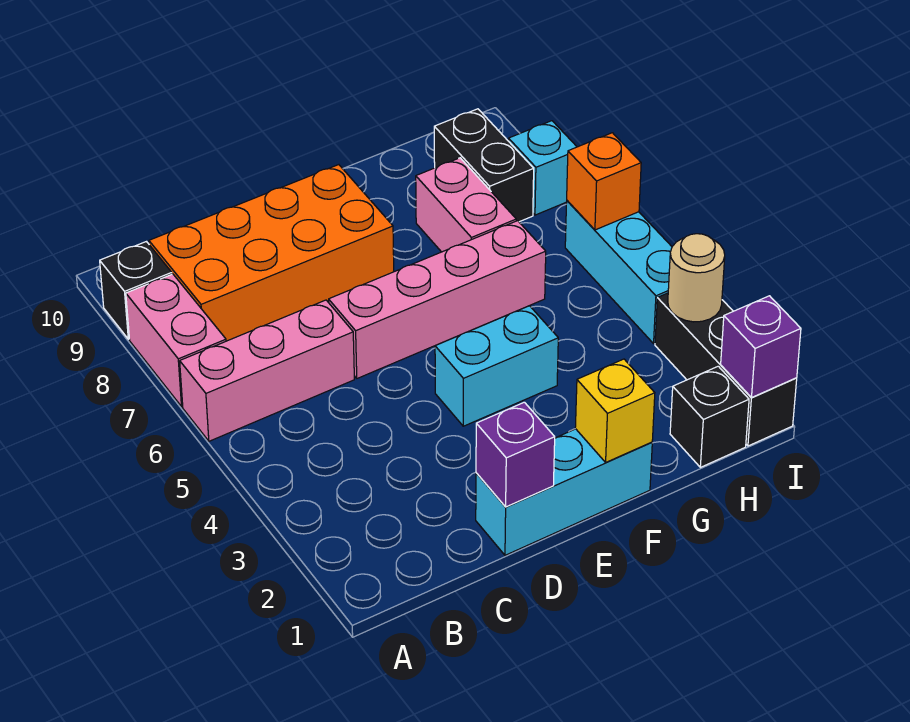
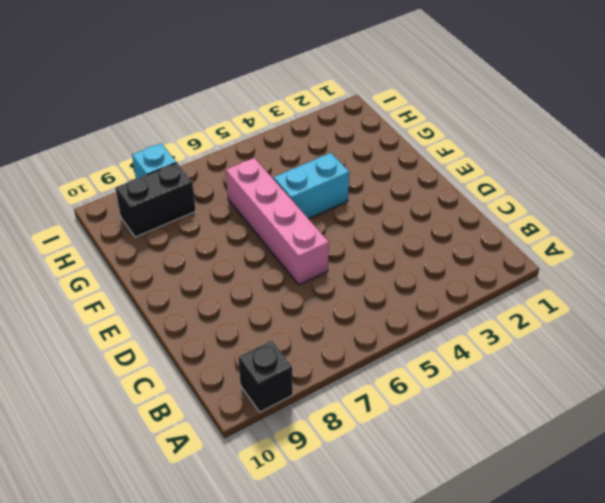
cyan 1x2 brick [274,153,349,219] -> cyan 1x2 brick turned to [435,306,558,426]
none -> pink 1x3 brick [180,300,354,441]
none -> pink 1x2 brick [126,274,226,407]
none -> orange 2x4 brick [149,165,394,341]

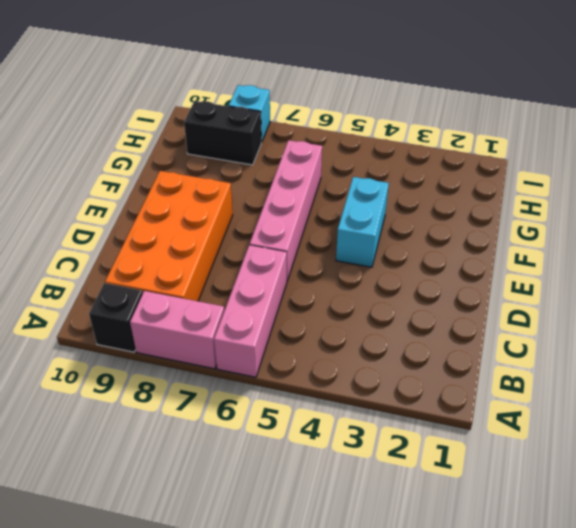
none -> cyan 1x3 brick [476,429,652,555]
none -> pink 1x2 brick [416,158,516,252]
none -> black 1x1 brick [670,366,749,467]

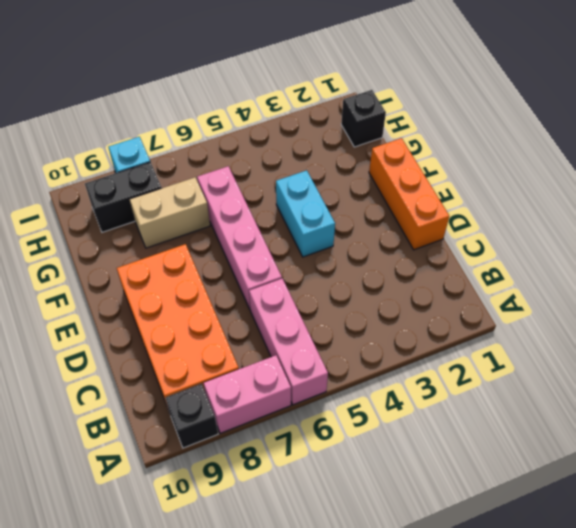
orange 1x3 brick [369,138,449,250] -> cyan 1x3 brick [476,429,652,555]
tan 1x2 brick [130,177,210,248] -> pink 1x2 brick [416,158,516,252]
none -> black 1x3 brick [655,293,797,446]
none -> cyan 1x3 brick [565,201,672,343]
none -> purple 1x1 brick [476,402,555,507]

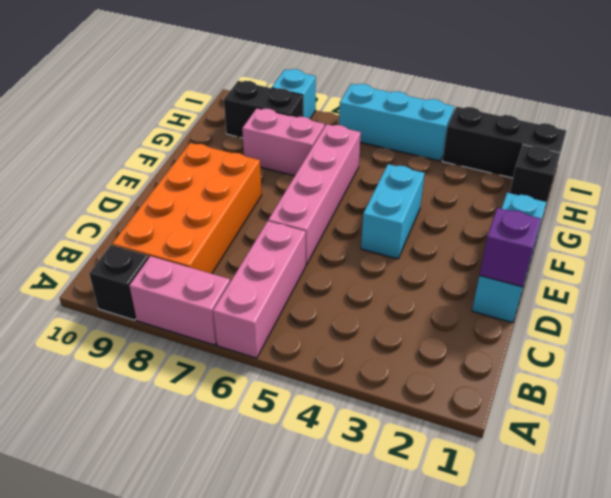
none -> yellow 1x1 brick [575,359,655,462]
none -> purple 1x1 brick [721,296,801,397]
none -> tan 1x1 round brick [668,234,725,322]

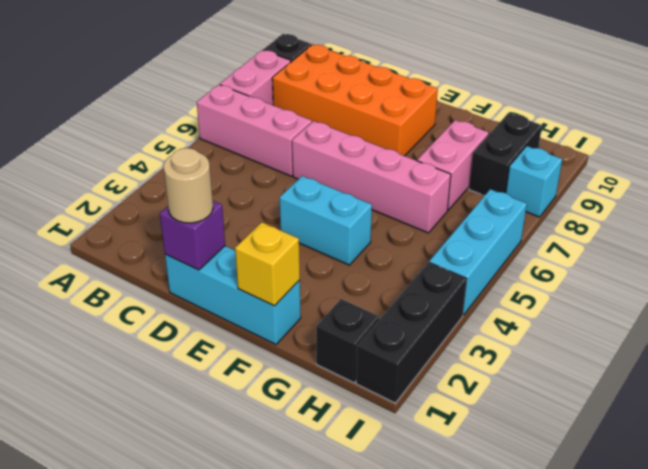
tan 1x1 round brick [163,148,213,223] -> tan 1x1 round brick moved to [668,234,725,322]
none -> purple 1x1 brick [721,296,801,397]
none -> orange 1x1 brick [567,133,641,230]

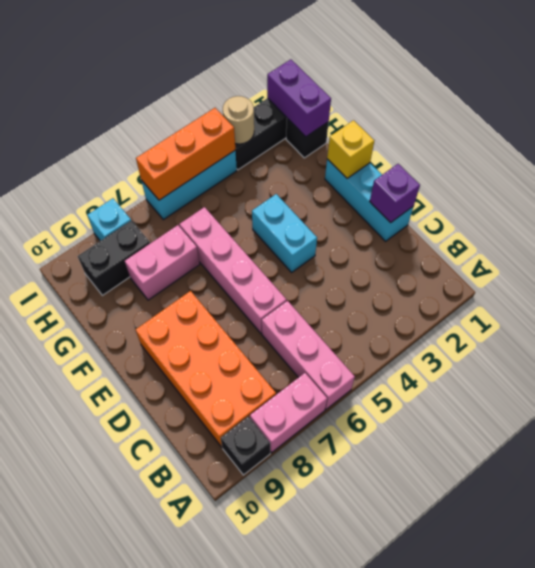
purple 1x2 brick [267,59,331,137] -> purple 1x1 brick [721,296,801,397]
orange 1x3 brick [136,108,235,200] -> orange 1x1 brick [567,133,641,230]

